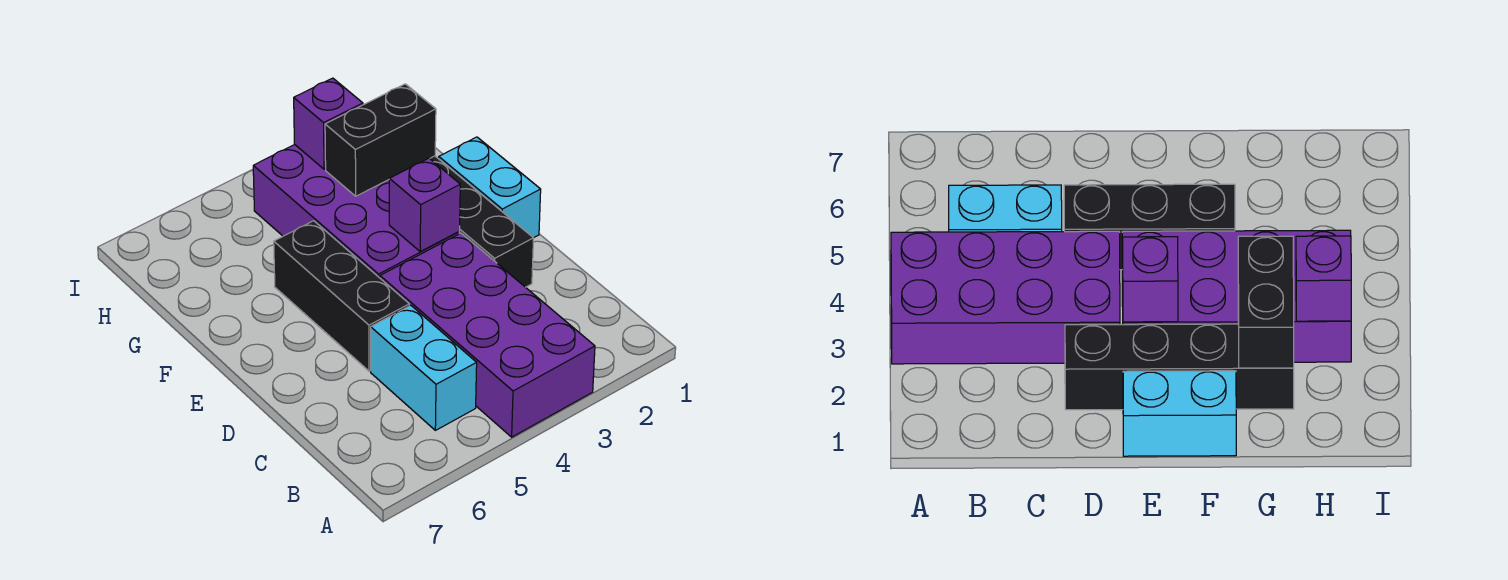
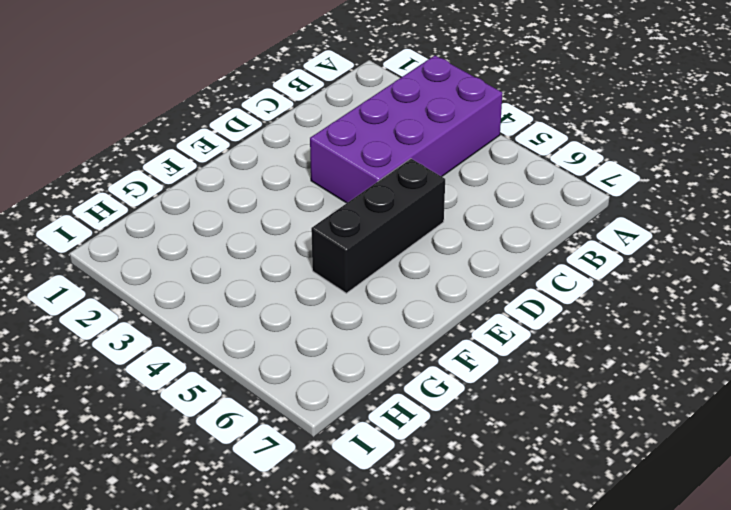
none -> cyan 1x2 brick [371,305,477,430]
none -> black 1x4 brick [430,156,534,287]

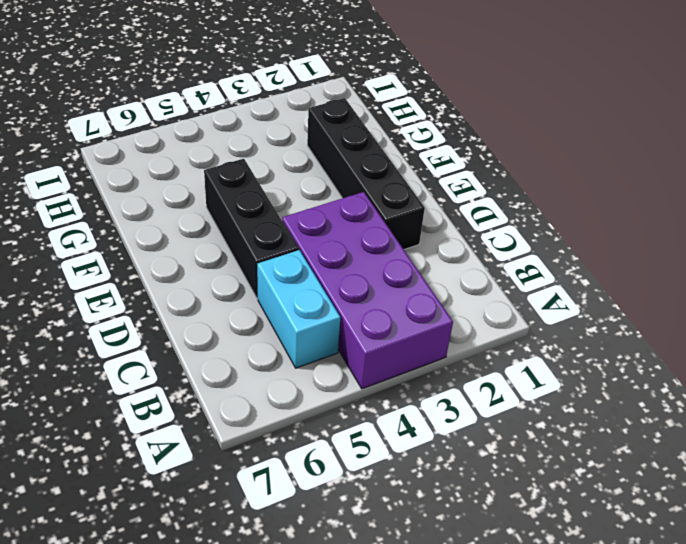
none -> cyan 1x2 brick [439,137,541,238]
none -> purple 2x4 brick [253,144,459,278]

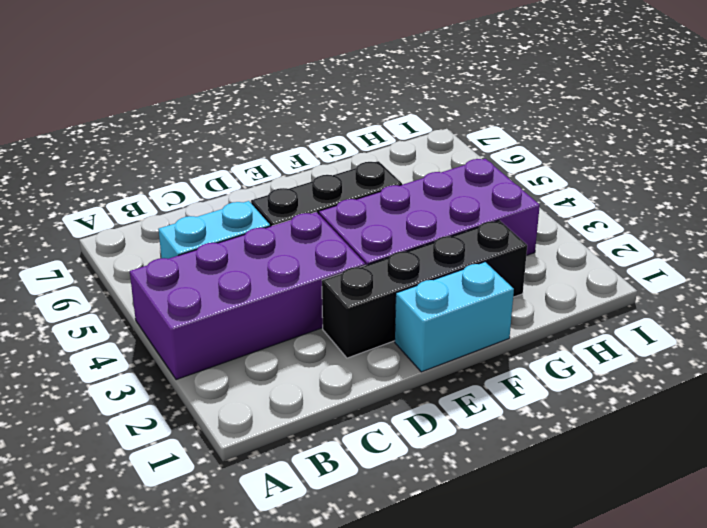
none -> purple 1x1 brick [389,158,460,251]
none -> black 1x2 brick [325,84,436,196]

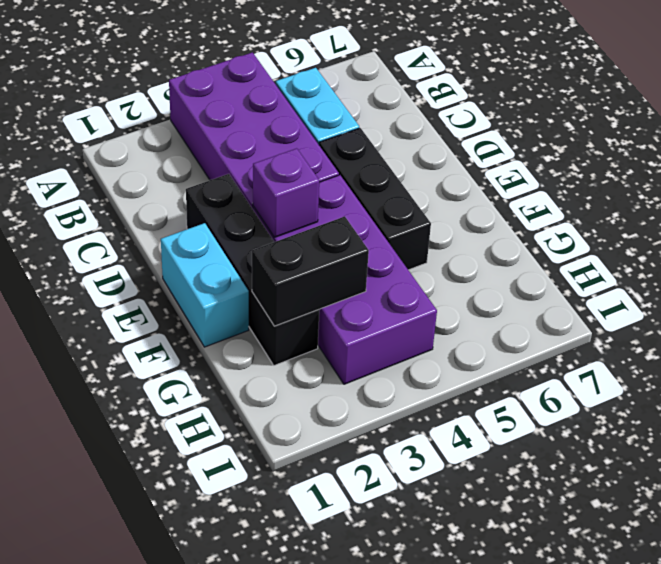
none -> purple 1x1 brick [294,78,363,169]

